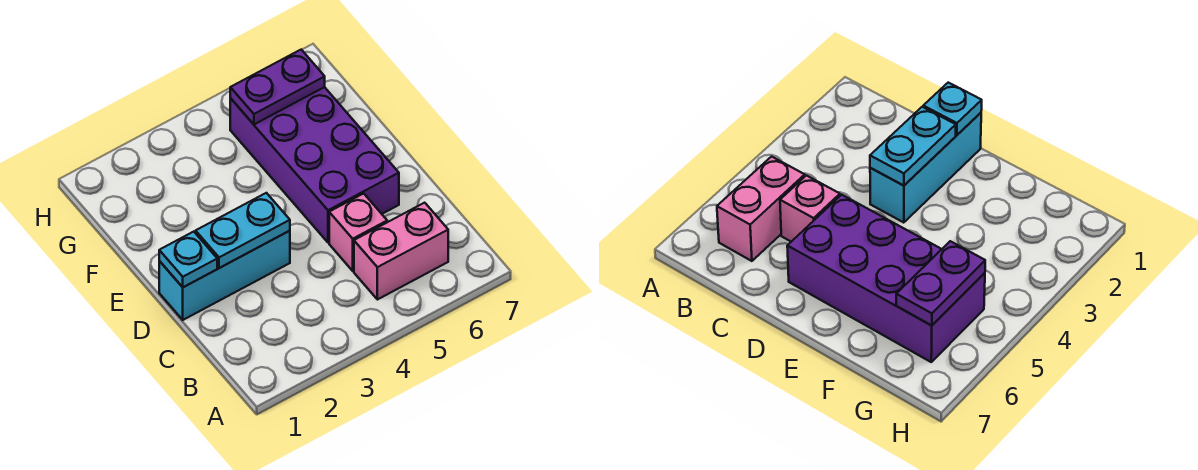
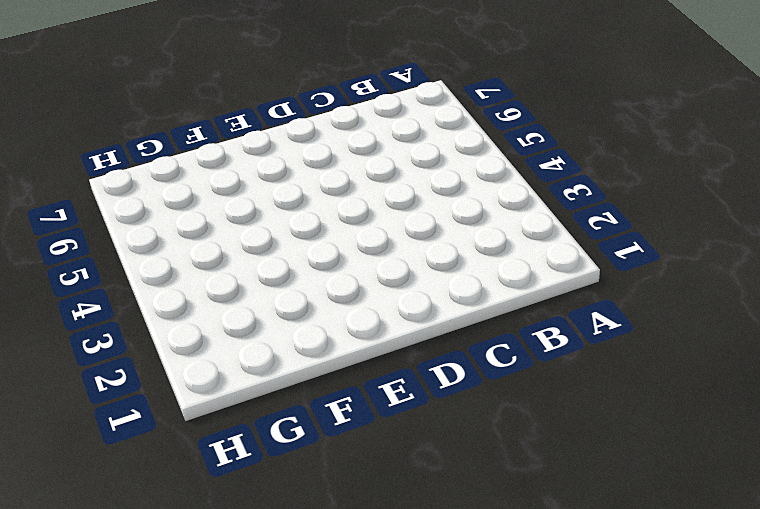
none -> pink 1x2 brick [354,203,448,300]
none -> pink 1x1 brick [329,193,387,271]

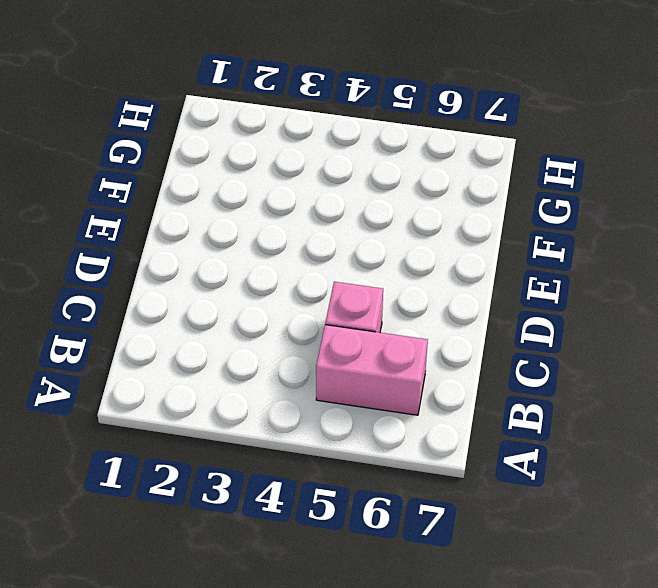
none -> cyan 1x3 brick [159,231,290,320]
none -> purple 2x4 brick [230,87,399,243]

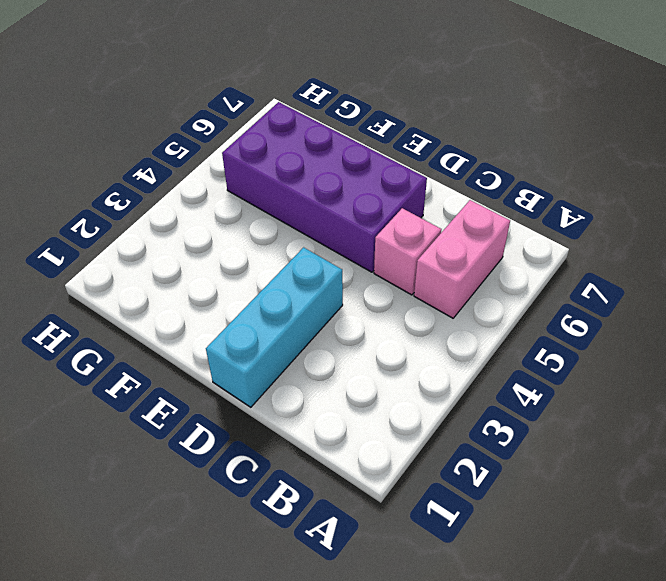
none -> cyan 1x1 plate [159,232,217,287]
none -> cyan 1x2 plate [196,193,290,268]

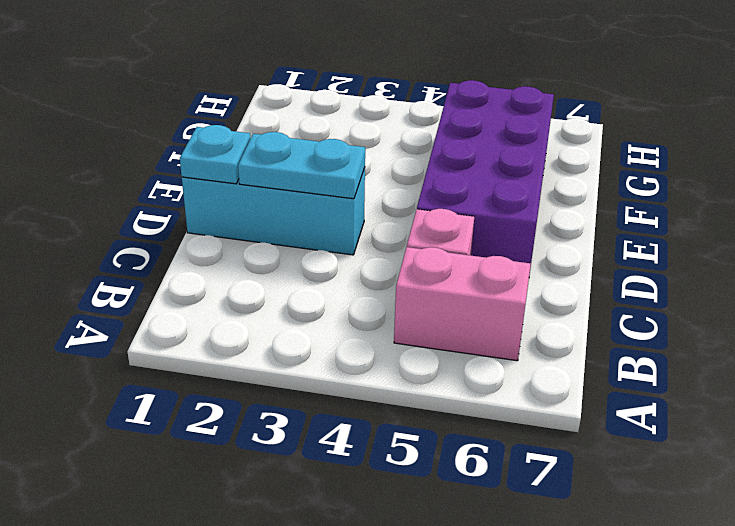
none -> purple 1x2 plate [230,50,325,124]

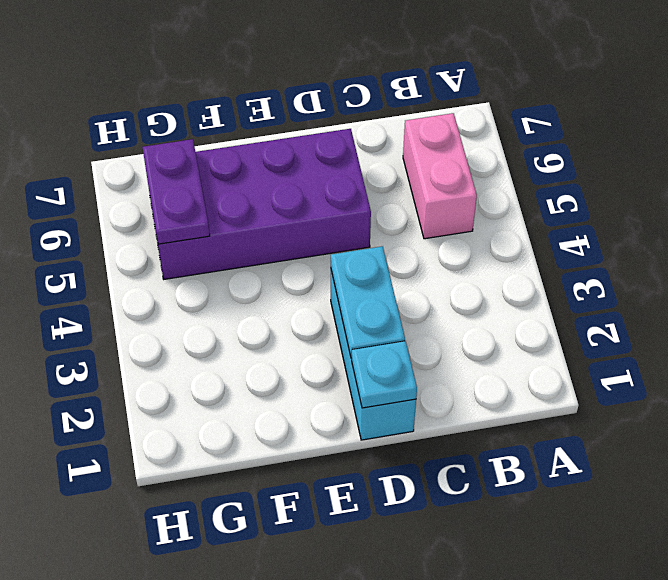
none -> pink 1x1 brick [329,193,387,271]

